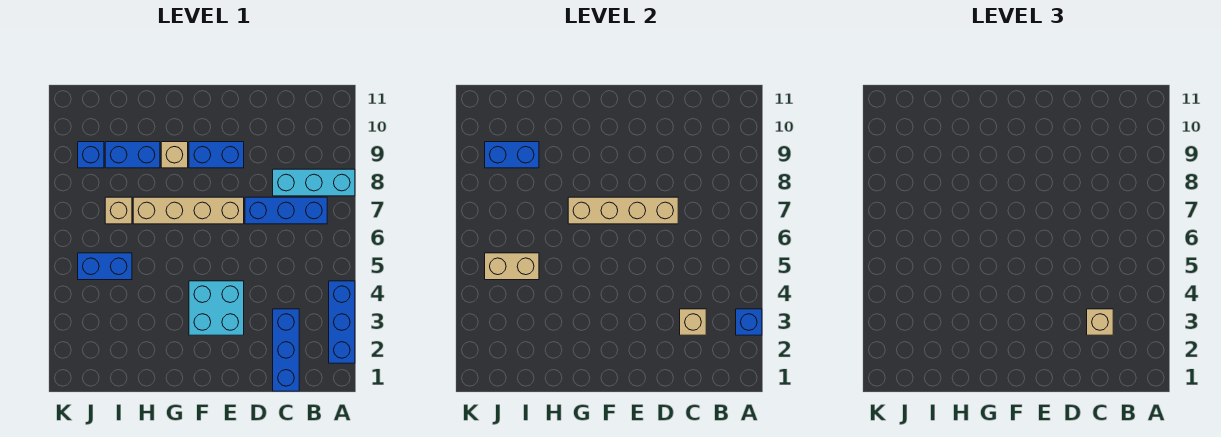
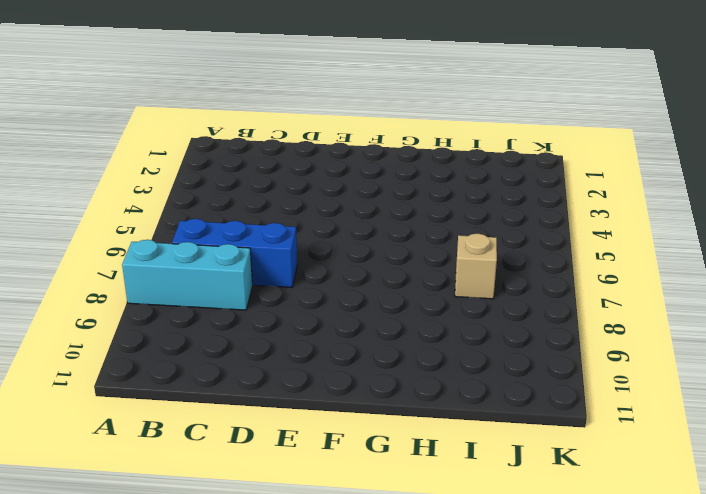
none -> blue 1x3 brick [329,281,355,363]
none -> blue 1x3 brick [273,309,299,391]
none -> cyan 2x2 brick [189,281,244,335]

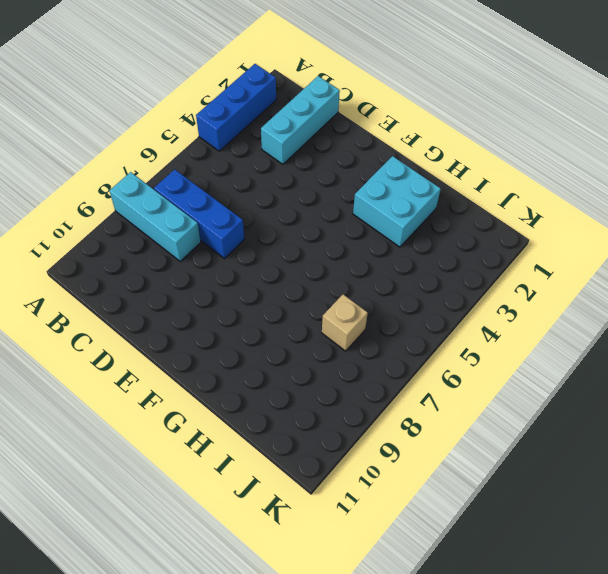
cyan 1x3 brick [261,76,340,164] -> blue 1x3 brick [273,309,299,391]
cyan 2x2 brick [353,156,441,247] -> cyan 2x2 brick moved to [189,281,244,335]
none -> tan 1x4 brick [133,197,244,224]
none -> blue 1x2 brick [189,142,244,168]
none -> tan 1x1 brick [161,142,188,168]

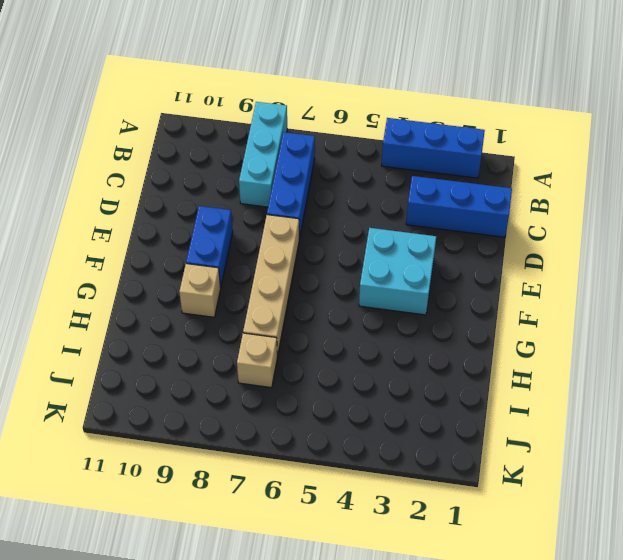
none -> blue 1x2 brick [105,142,160,168]
none -> blue 1x2 brick [78,253,132,280]
none -> blue 1x1 brick [78,142,104,168]

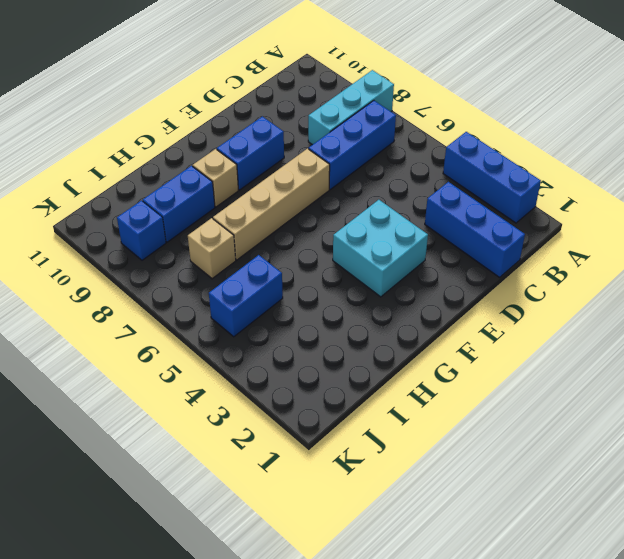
none -> blue 1x1 brick [736,309,762,335]
none -> tan 1x1 brick [680,309,706,335]
none -> tan 1x4 brick [568,197,678,224]

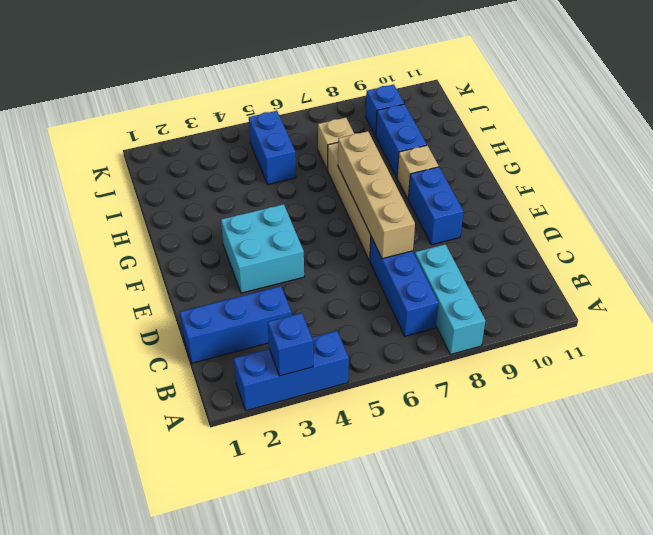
none -> tan 1x1 brick [680,309,706,335]
none -> tan 1x2 brick [485,253,539,280]
none -> blue 1x2 brick [485,142,539,168]

